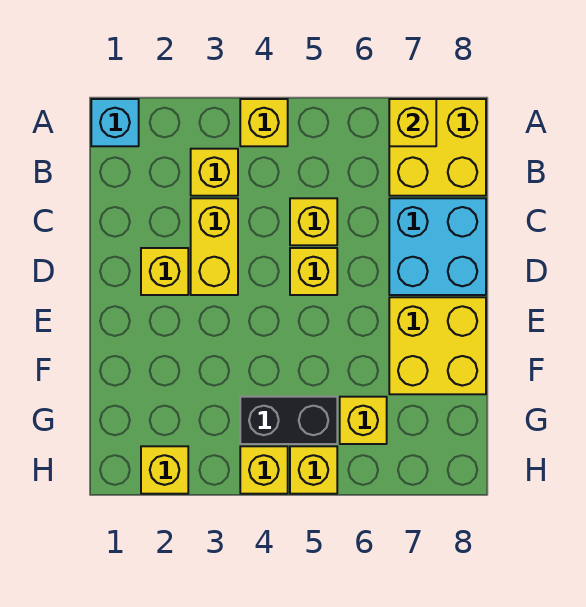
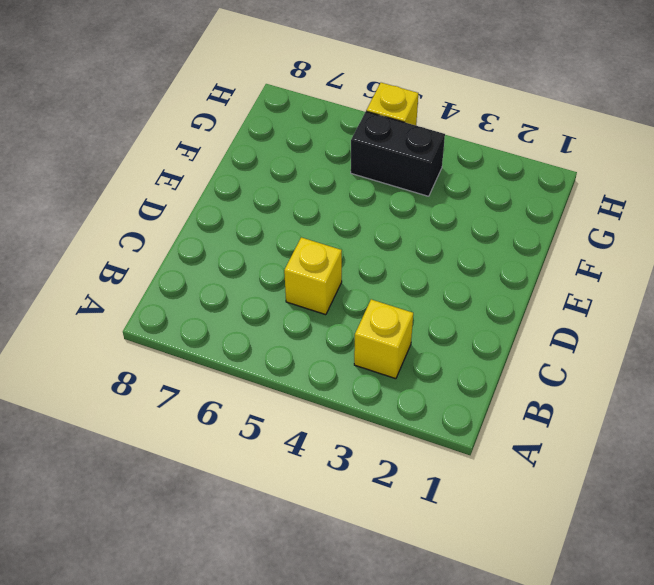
none -> cyan 1x1 brick [91,99,139,146]
none -> yellow 1x1 brick [240,99,288,146]
none -> yellow 2x2 brick [389,99,486,196]

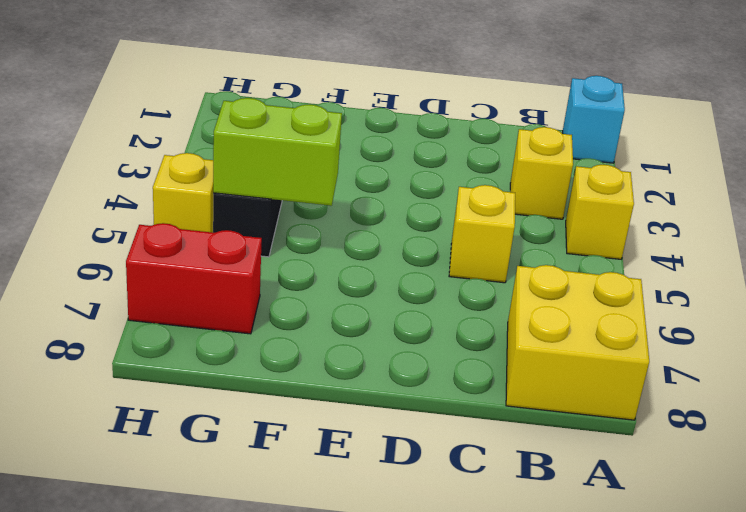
lime 1x2 brick [213,98,342,206] -> none
red 1x2 brick [126,223,262,334] -> none
none -> yellow 1x2 brick [191,198,238,295]
none -> cyan 2x2 brick [389,198,486,295]
none -> yellow 1x1 brick [141,248,188,295]

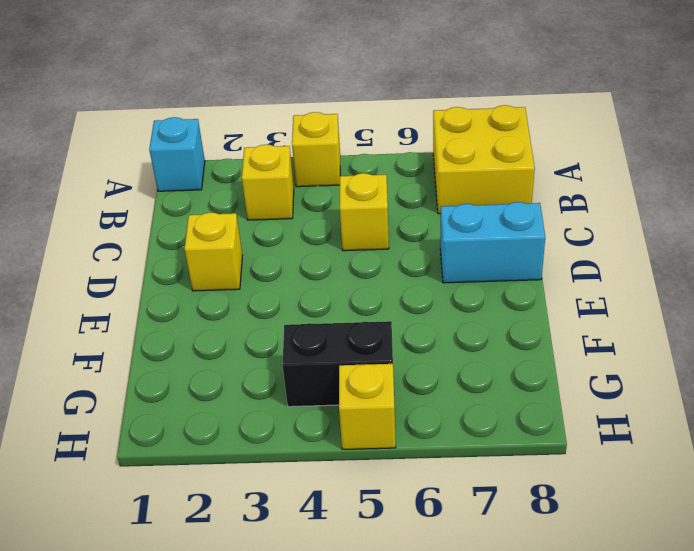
cyan 1x2 brick [440,202,545,283] -> cyan 2x2 brick [389,198,486,295]
none -> yellow 1x2 brick [191,198,238,295]
none -> yellow 1x1 brick [290,248,337,295]
none -> yellow 2x2 brick [389,297,486,394]

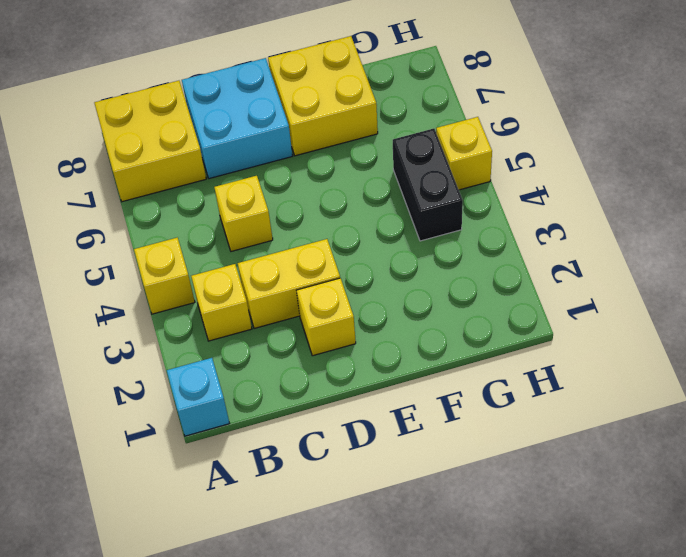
none -> yellow 1x1 brick [290,248,337,295]
none -> yellow 1x1 brick [340,397,387,444]
none -> yellow 1x1 brick [141,446,188,494]

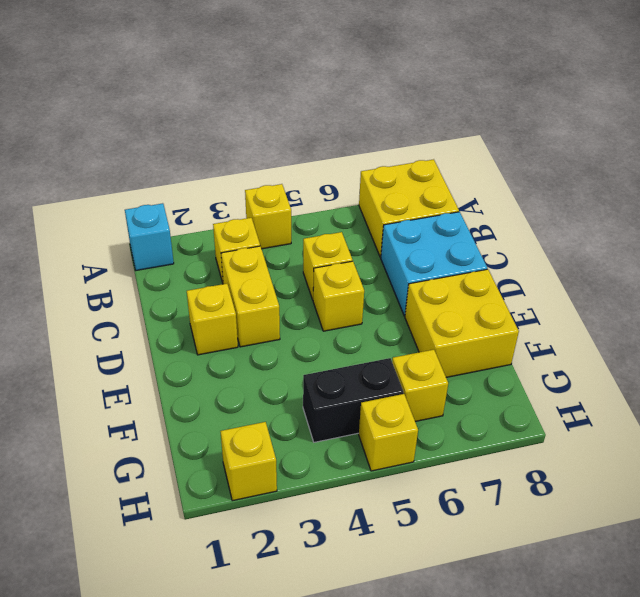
none -> yellow 1x1 brick [240,446,288,494]
none -> yellow 1x1 brick [389,99,436,146]

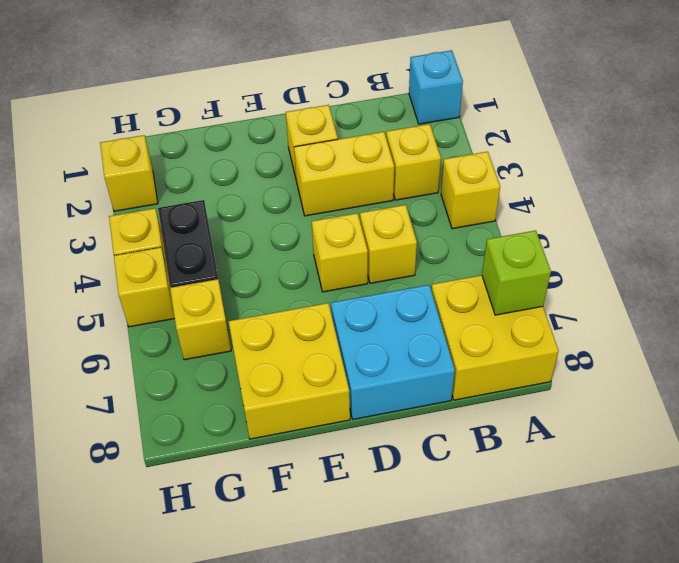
lime 1x1 brick [482,231,551,315] -> yellow 1x1 brick [389,99,436,146]

